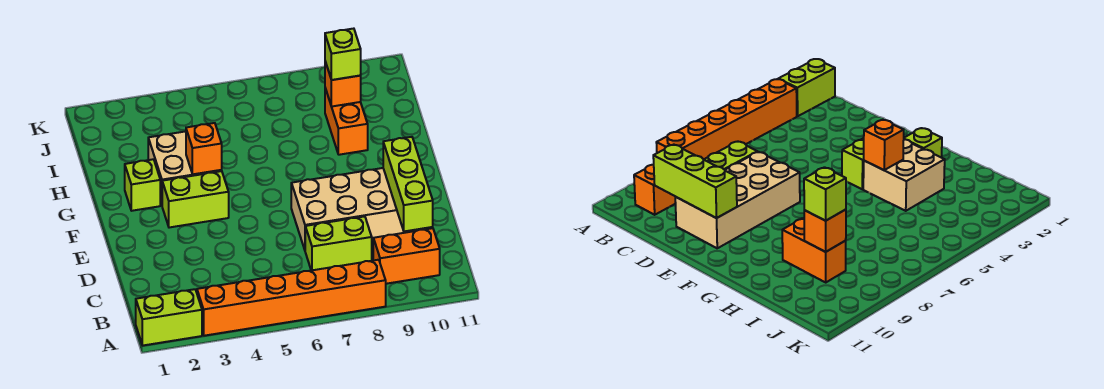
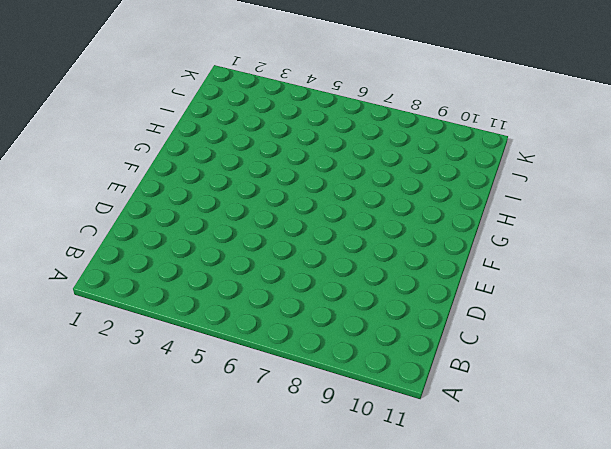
none -> lime 1x2 brick [136,289,202,345]
none -> orange 1x6 brick [197,260,386,336]
none -> orange 1x2 brick [373,228,440,284]

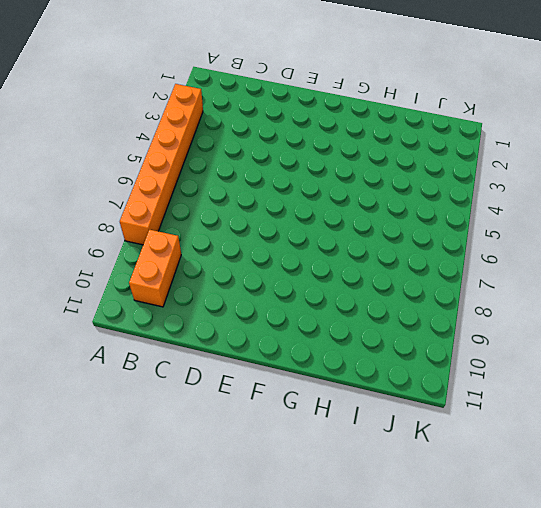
none -> lime 1x2 brick [136,289,202,345]
none -> lime 1x2 brick [305,216,372,270]
none -> tan 2x4 brick [291,168,426,250]

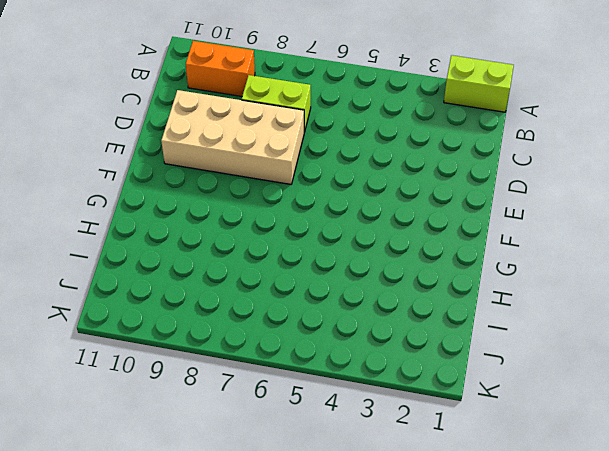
none -> orange 1x6 brick [197,260,386,336]
none -> lime 1x2 brick [162,171,229,228]
none -> lime 1x1 brick [125,159,160,211]

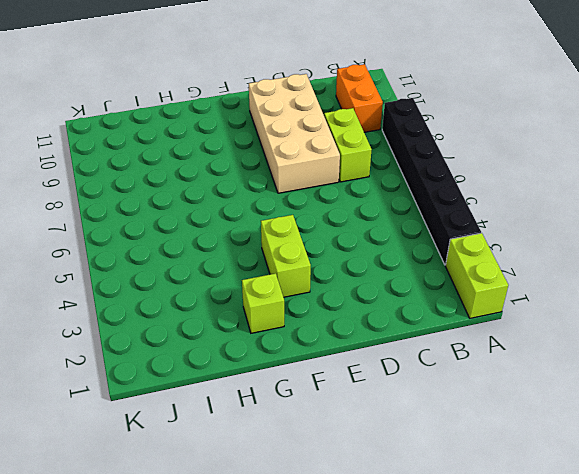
black 1x6 brick [382,98,481,265] -> orange 1x6 brick [197,260,386,336]
none -> tan 2x2 brick [148,131,222,205]
none -> orange 1x2 brick [325,88,368,155]
none -> lime 1x3 brick [383,137,433,231]

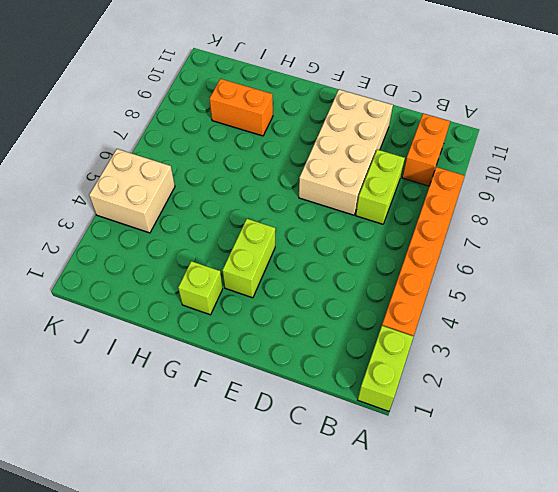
tan 2x2 brick [89,149,175,233] -> tan 2x2 brick moved to [148,131,222,205]
none -> lime 1x3 brick [383,137,433,231]
none -> orange 1x1 brick [186,123,222,174]
none -> orange 1x1 brick [325,62,361,107]

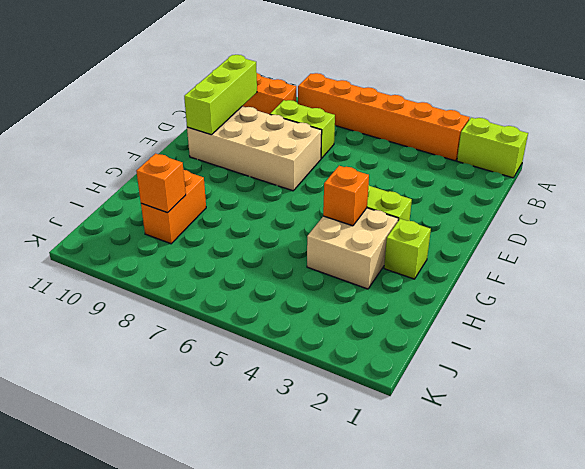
none -> lime 1x1 brick [325,29,361,80]

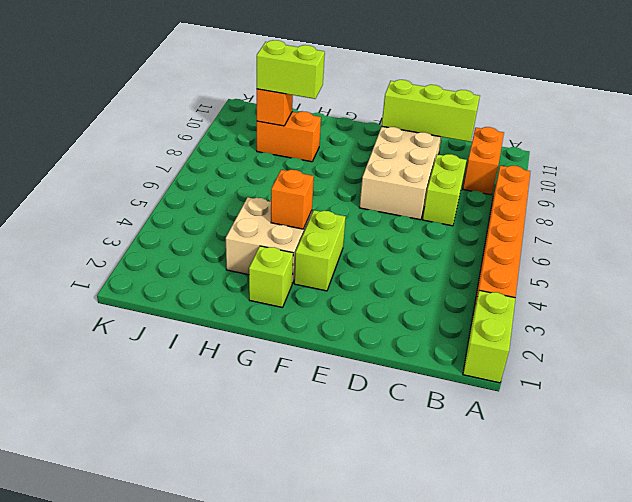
lime 1x2 brick [257,40,325,99] -> lime 1x1 brick [325,29,361,80]

